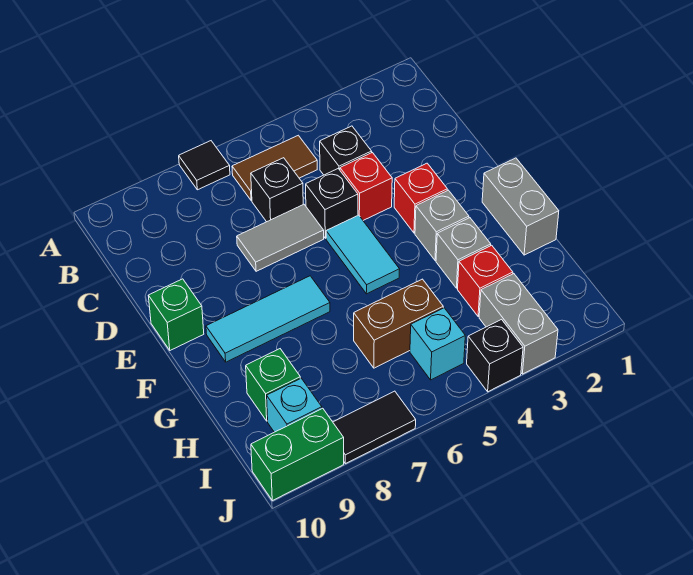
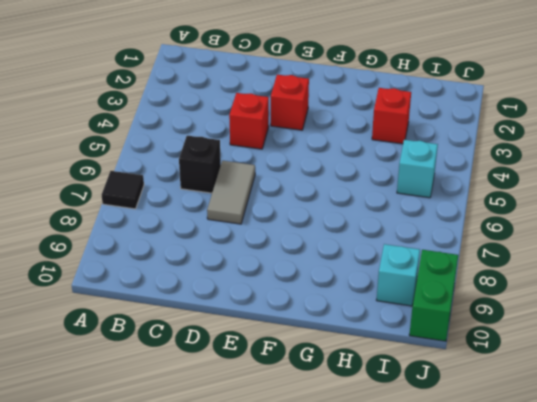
none -> brown 1x2 tile [232,135,317,201]
none -> black 1x1 brick [320,126,372,175]
none -> black 1x1 brick [306,169,358,238]

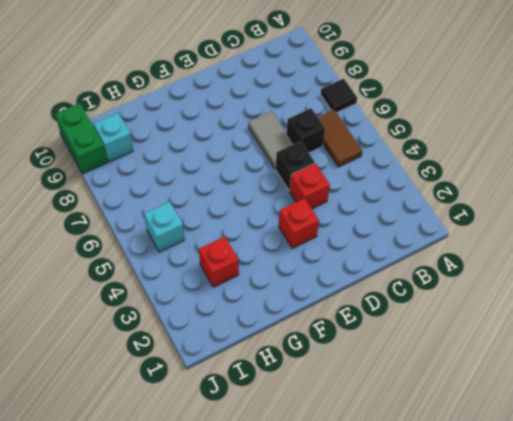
none -> black 1x1 brick [320,126,372,175]
none -> cyan 1x2 tile [326,215,400,294]
none -> green 1x1 brick [148,279,204,350]

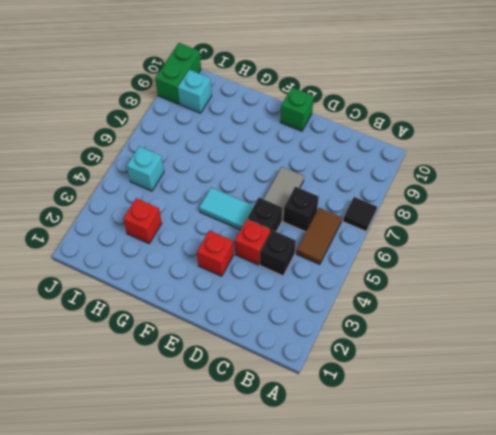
none -> grey 1x2 brick [482,158,559,255]
none -> grey 1x1 brick [415,190,469,260]
none -> cyan 1x3 tile [206,276,330,362]

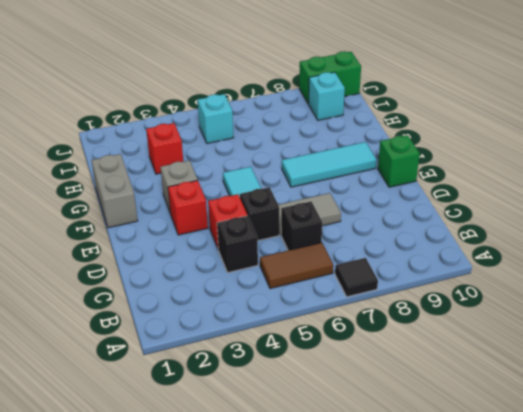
none -> grey 1x1 brick [436,218,491,288]
none -> brown 1x2 brick [354,279,443,368]
none -> green 1x1 brick [246,349,300,421]

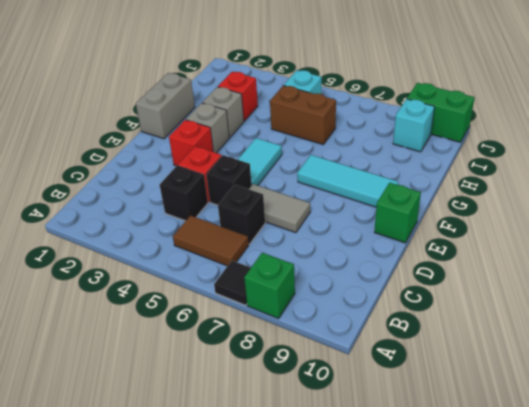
green 1x1 brick [244,253,295,319] -> green 1x1 brick moved to [246,349,300,421]
none -> grey 1x2 brick [479,274,558,374]
none -> black 1x1 brick [467,320,523,392]
none -> black 1x2 tile [333,391,416,464]

